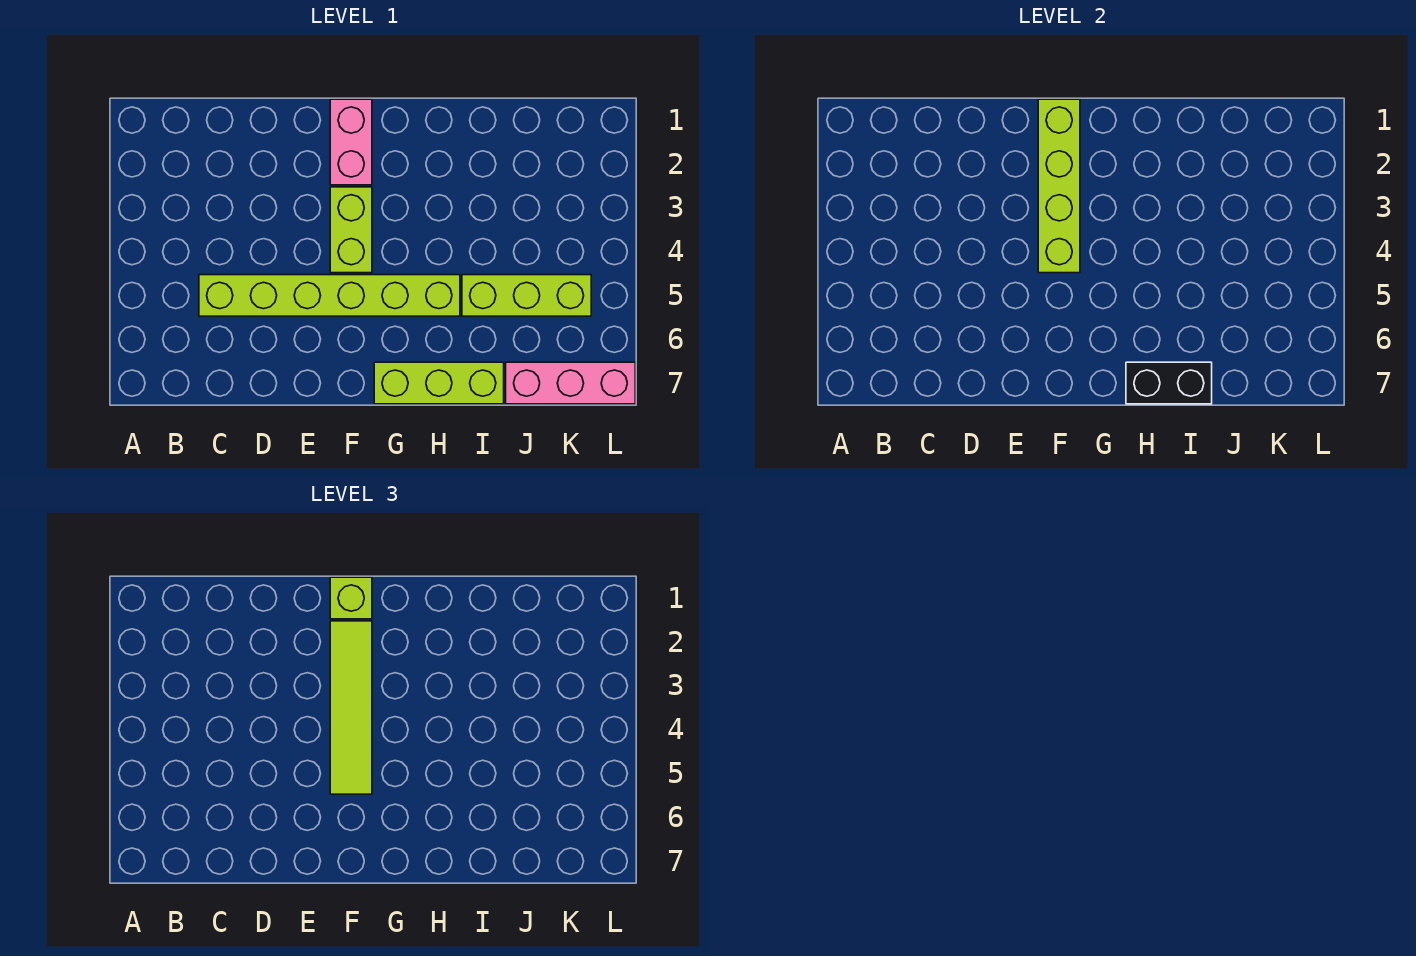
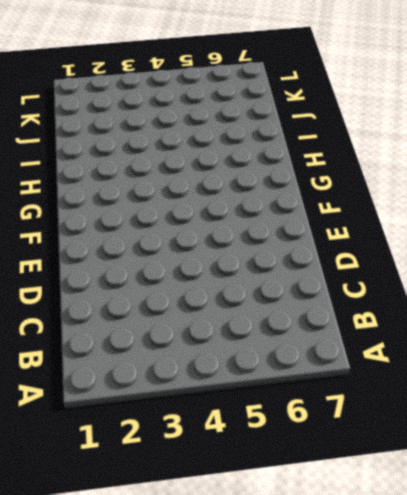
none -> lime 1x6 brick [199,275,460,316]
none -> pink 1x2 brick [330,99,372,185]

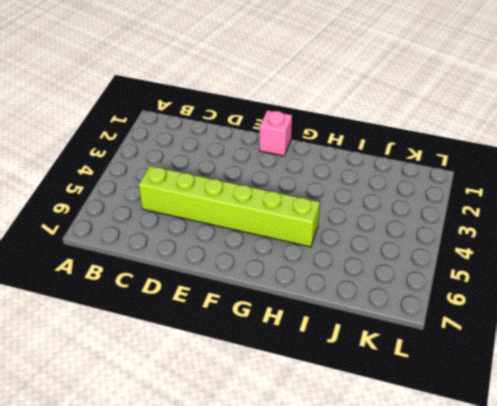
pink 1x1 brick [259,110,292,156] -> pink 1x2 brick [330,99,372,185]
none -> lime 1x2 brick [330,187,372,273]
none -> lime 1x3 brick [374,362,504,404]

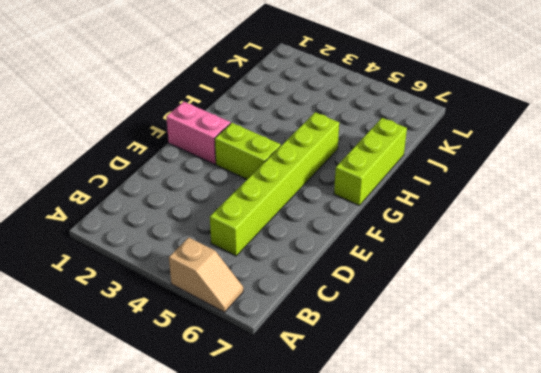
tan 1x2 slope [169,237,243,312] -> none
none -> lime 1x3 brick [462,275,591,316]
none -> pink 1x3 brick [506,362,635,404]

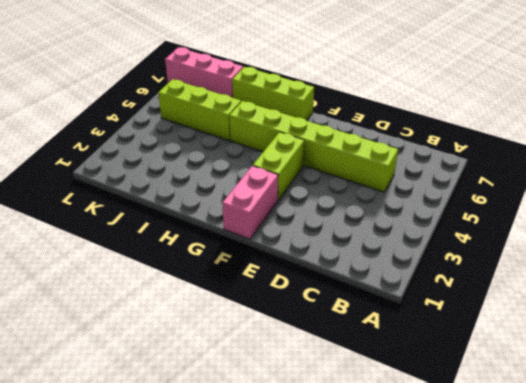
none -> lime 1x4 brick [1038,99,1080,273]
none -> black 1x2 brick [1126,362,1212,404]

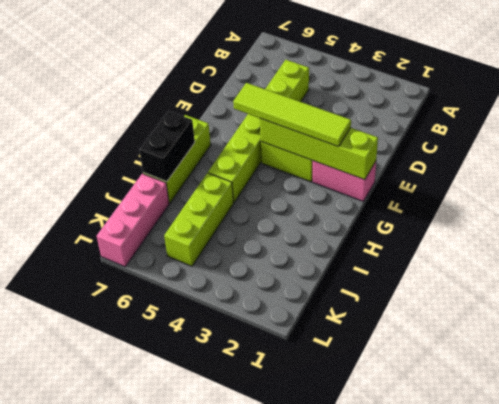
none -> lime 1x1 brick [330,577,372,619]

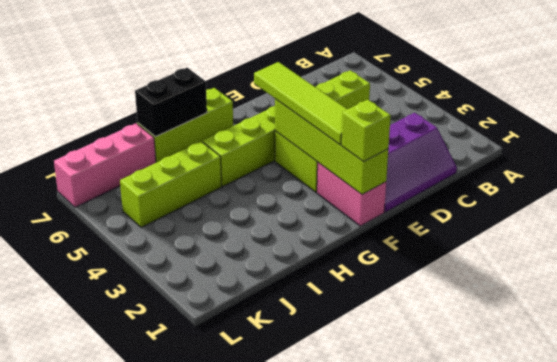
purple 2x3 slope [384,113,457,212] -> none

